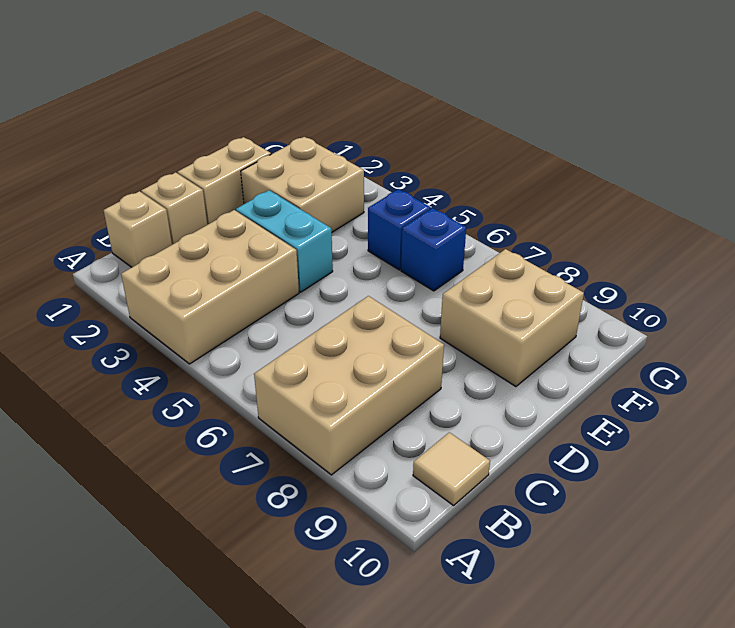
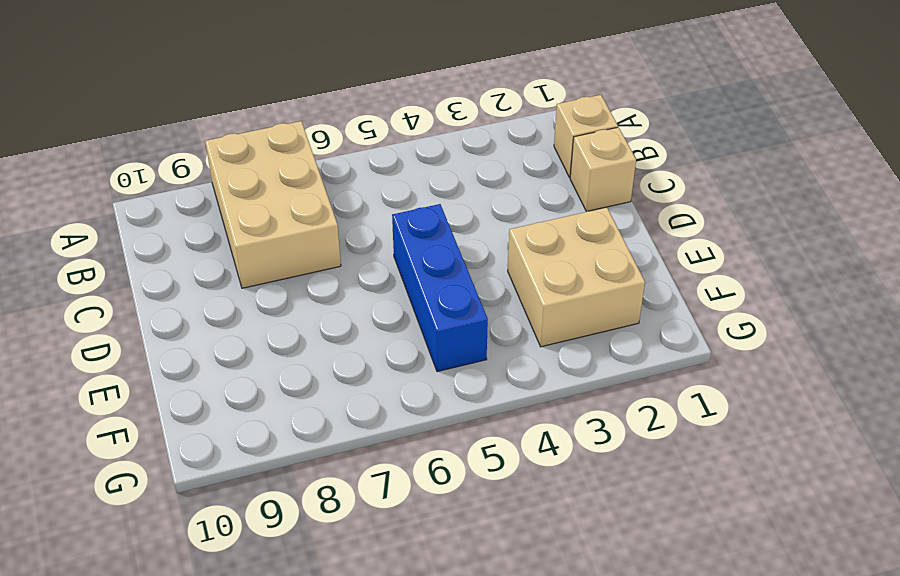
blue 1x3 brick [392,204,488,372] -> blue 1x1 brick [368,189,431,270]
none -> tan 2x3 brick [121,210,299,364]
none -> tan 1x1 tile [413,432,490,505]

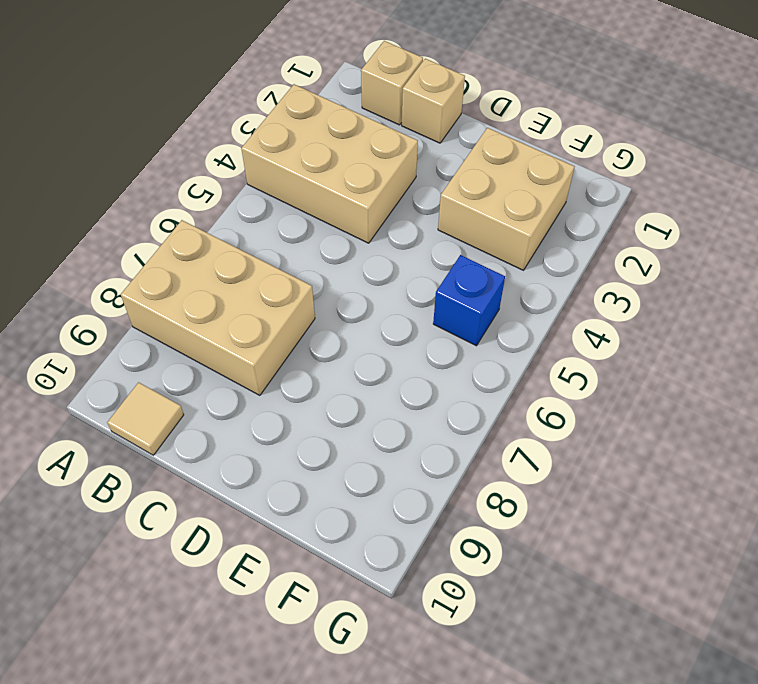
none -> tan 1x2 brick [178,137,271,225]
none -> cyan 1x2 brick [236,190,333,292]

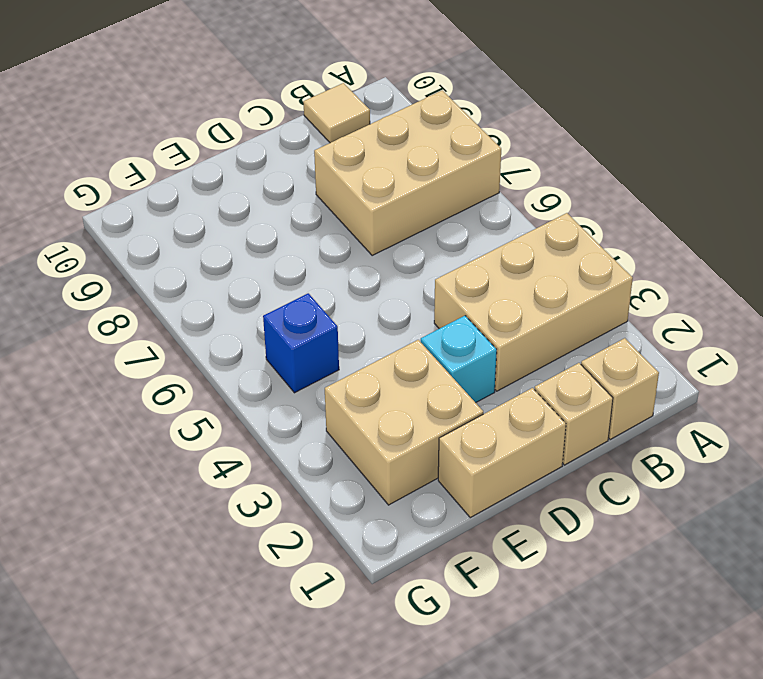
cyan 1x1 brick [421,316,497,403] -> cyan 1x2 brick [236,190,333,292]
none -> tan 2x2 brick [440,249,584,387]
none -> blue 1x1 brick [401,208,466,291]

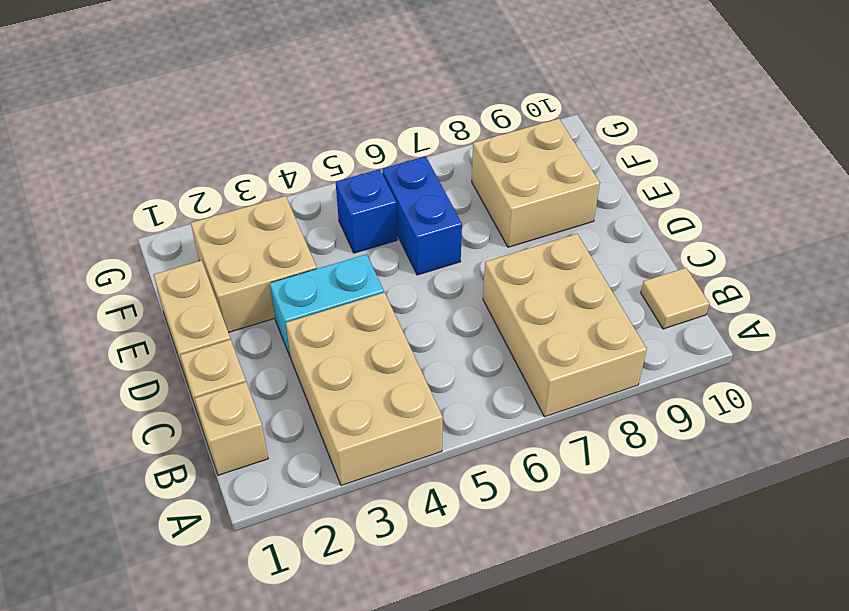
blue 1x2 brick [382,156,462,275] -> blue 1x1 brick [401,208,466,291]

